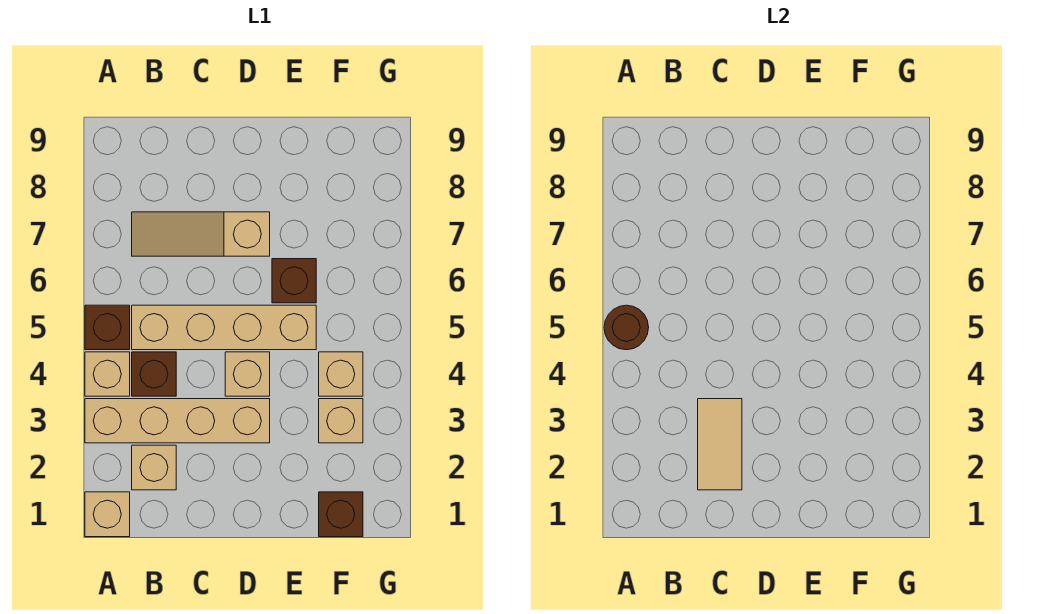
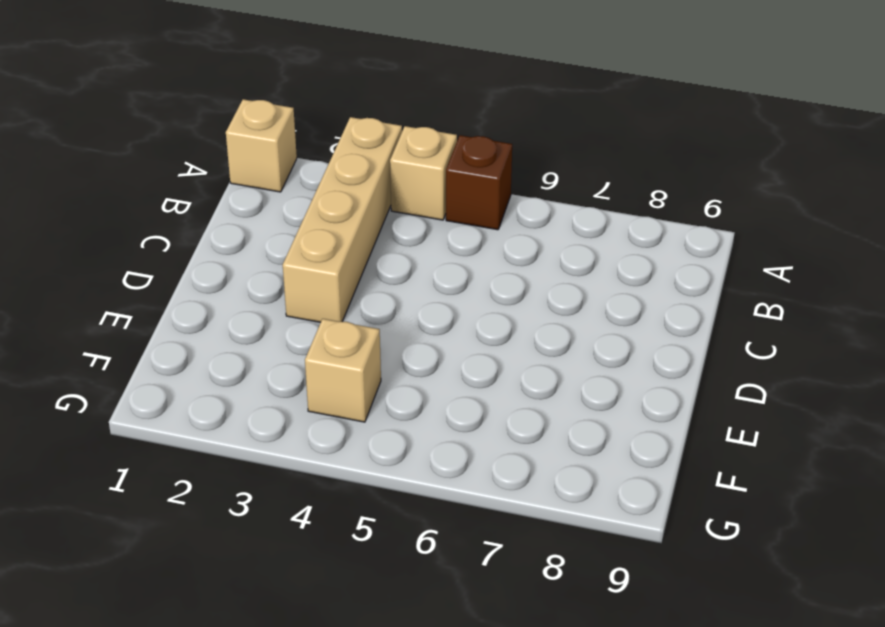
none -> tan 1x1 brick [132,445,176,490]
none -> brown 1x1 brick [132,352,176,396]
none -> tan 1x4 brick [132,305,316,350]

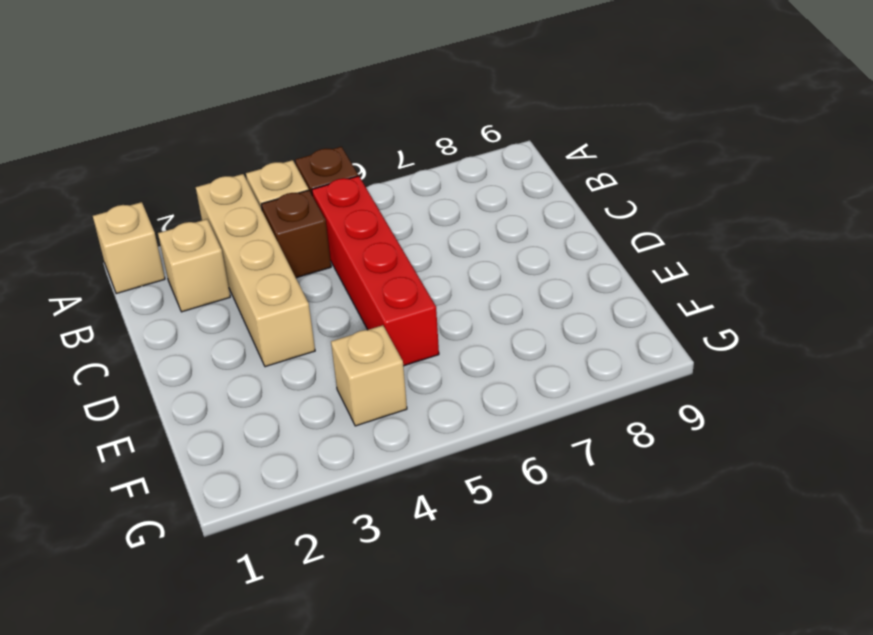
red 1x4 brick [312,176,439,366] -> tan 1x4 brick [132,305,316,350]
none -> tan 1x3 slope [132,212,270,256]
none -> tan 1x1 brick [225,352,270,396]
none -> brown 1x1 brick [272,259,316,303]

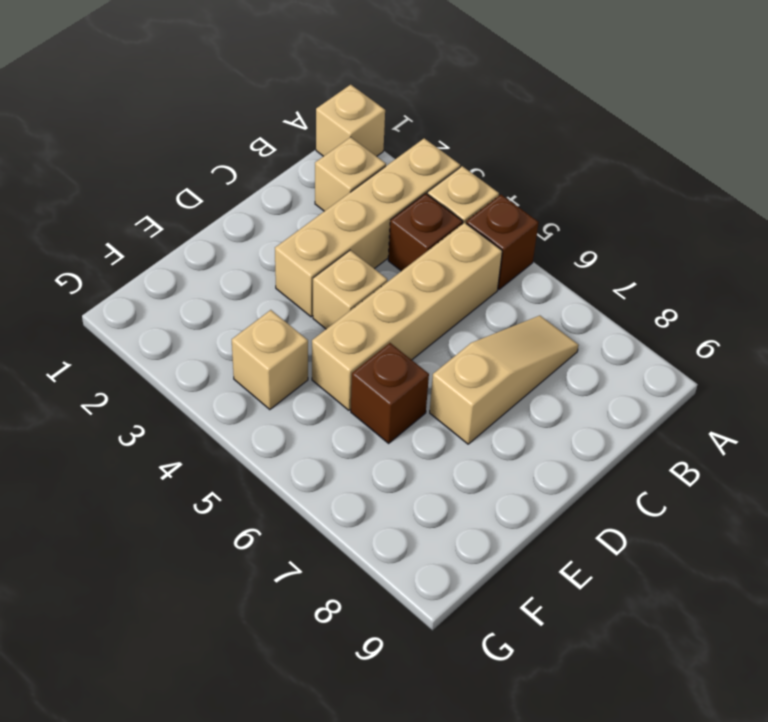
none -> brown 1x1 brick [319,492,363,537]
none -> tan 1x1 brick [319,399,363,443]
none -> brown 1x1 round brick [604,305,649,350]

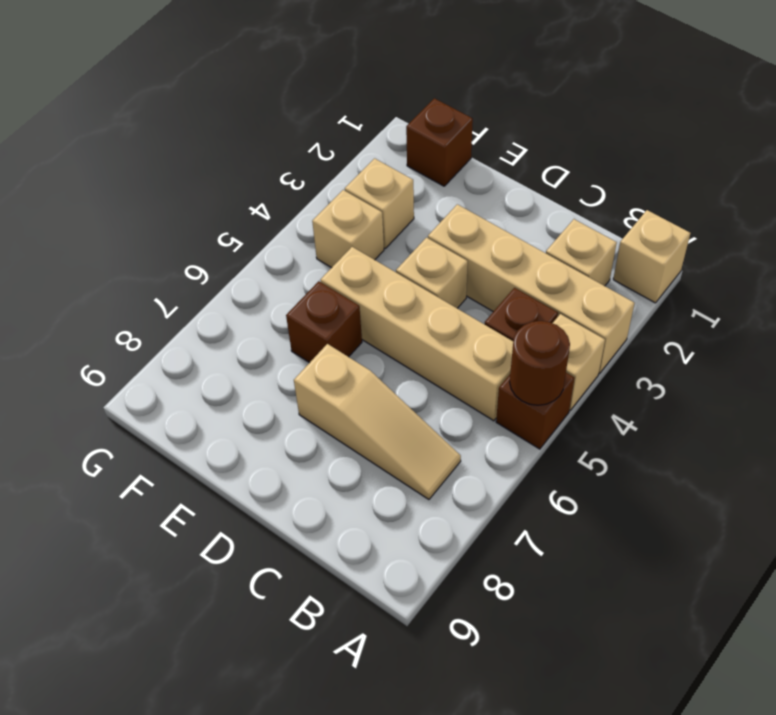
none -> tan 1x2 tile [698,399,742,490]

